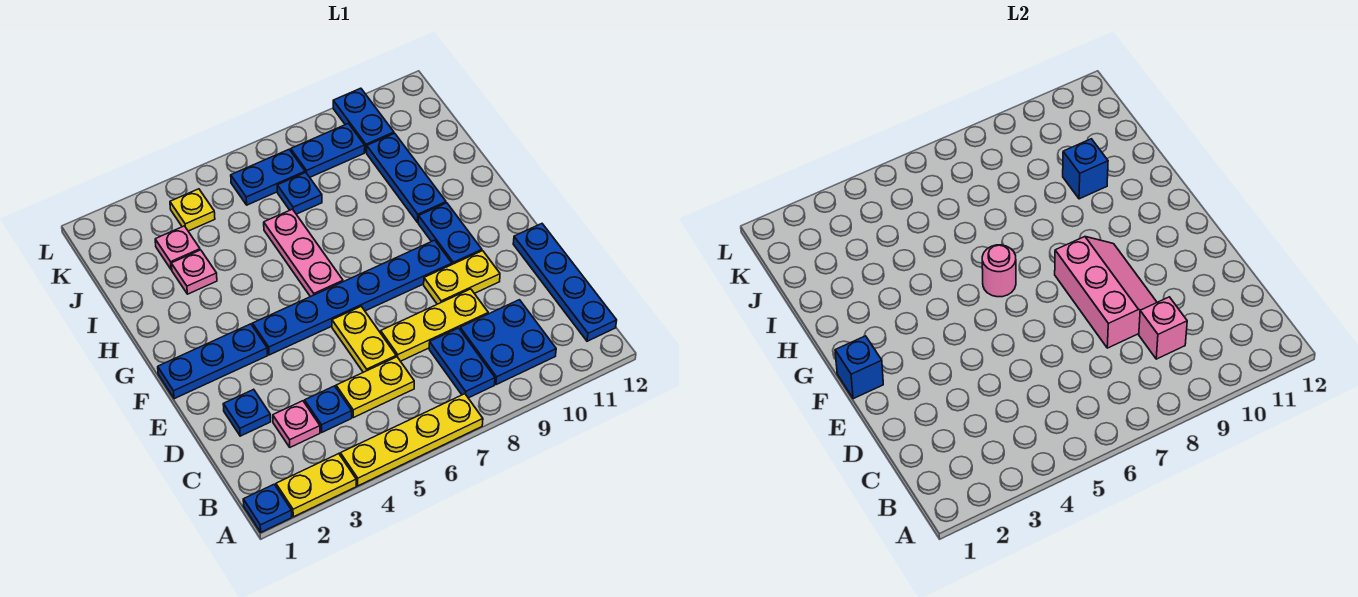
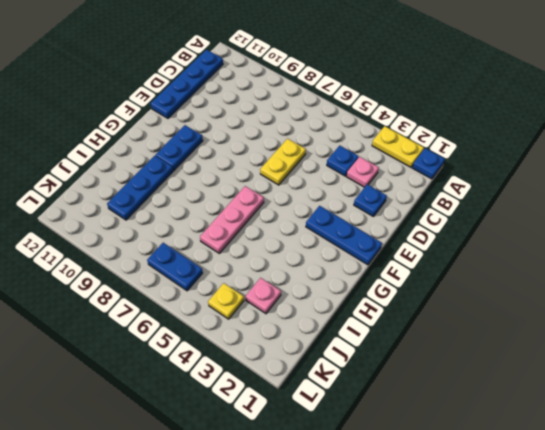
none -> yellow 1x4 plate [340,394,483,486]
none -> blue 1x2 plate [429,328,495,398]
none -> blue 2x2 plate [460,300,556,385]
none -> yellow 1x2 plate [336,357,414,418]

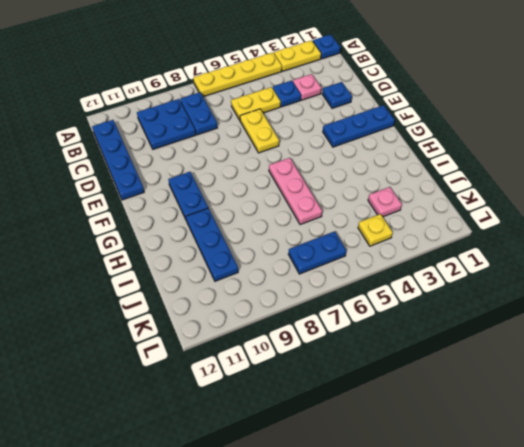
none -> yellow 1x3 plate [381,289,488,361]
none -> yellow 1x2 plate [424,251,500,304]
none -> blue 1x6 plate [253,240,452,355]
none -> pink 1x1 plate [171,250,217,294]

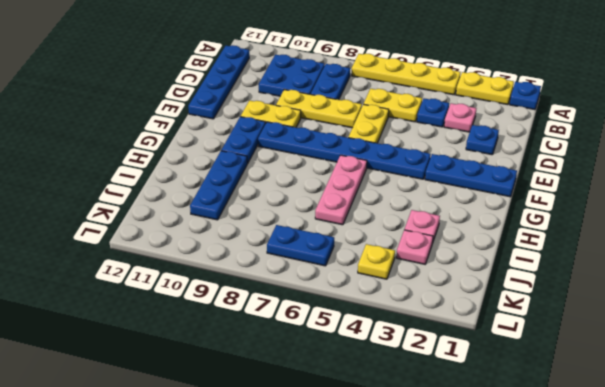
none -> blue 1x1 plate [277,173,322,214]
none -> blue 1x2 plate [291,123,365,177]
none -> blue 1x2 plate [333,88,394,152]
none -> pink 1x1 brick [1139,297,1187,359]

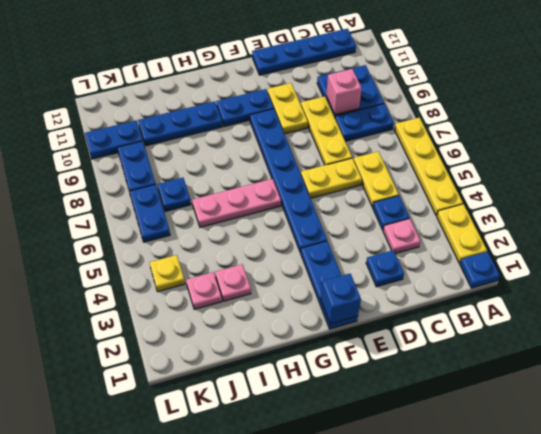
none -> pink 2x3 slope [1055,237,1157,348]
none -> pink 1x1 round brick [982,245,1016,297]
none -> blue 1x1 brick [1063,139,1108,199]

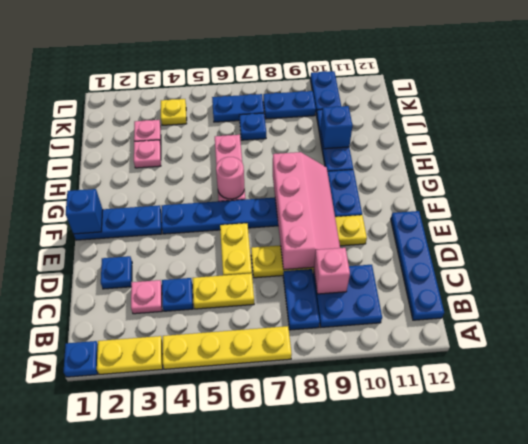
pink 2x4 slope [273,152,340,270] -> pink 2x3 slope [1055,237,1157,348]

